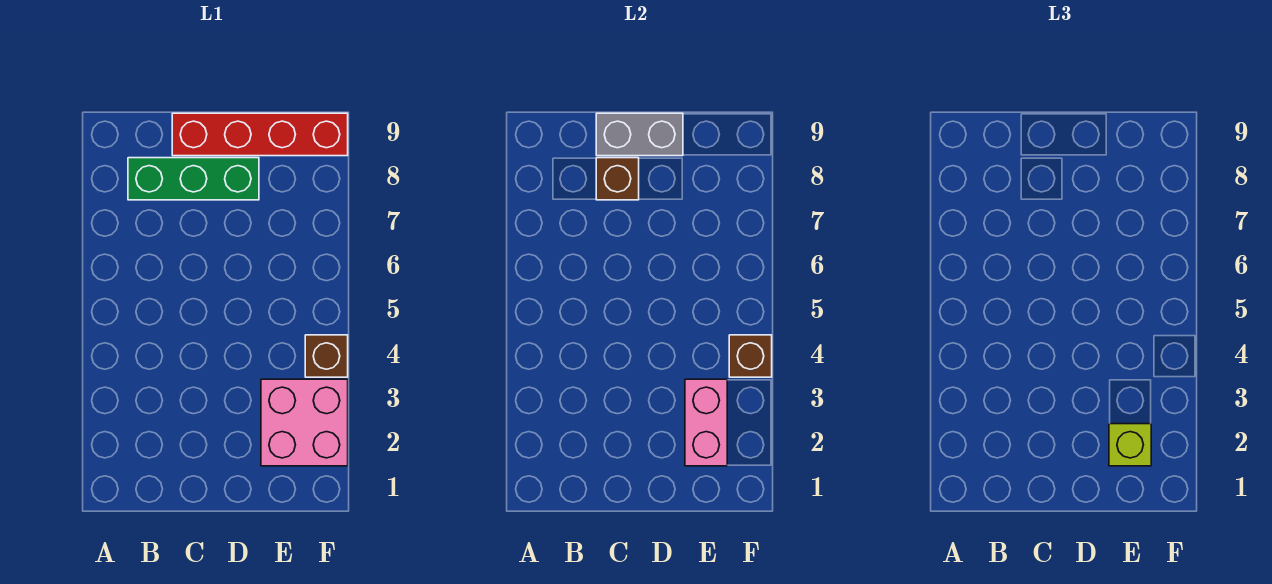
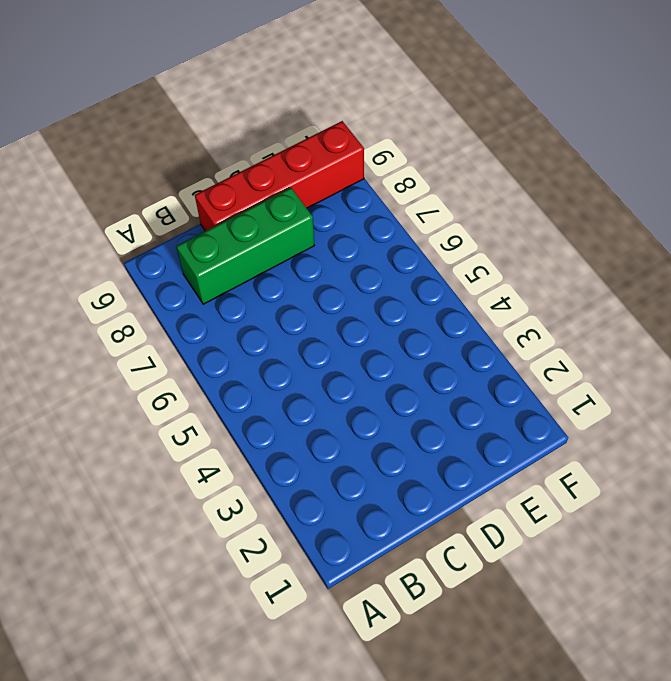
none -> pink 2x2 brick [261,379,348,466]
none -> brown 1x1 brick [305,335,348,377]

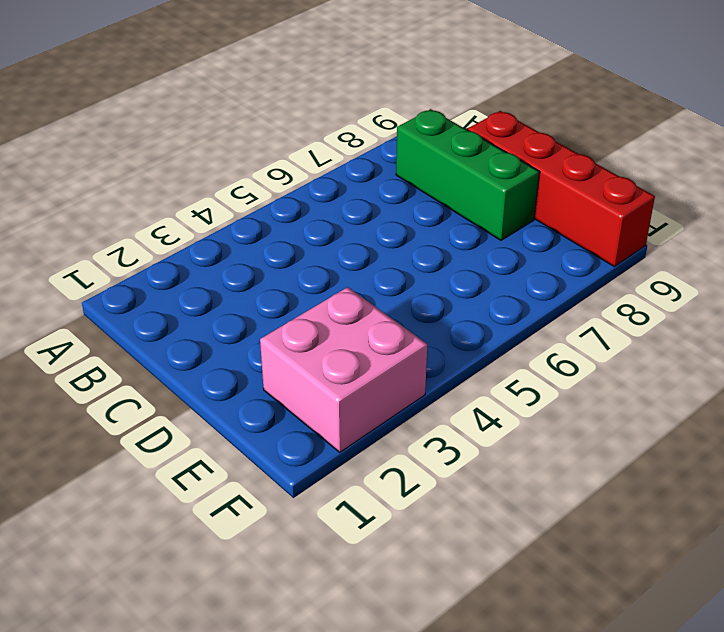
none -> brown 1x1 brick [305,335,348,377]
none -> brown 1x1 brick [596,158,639,200]

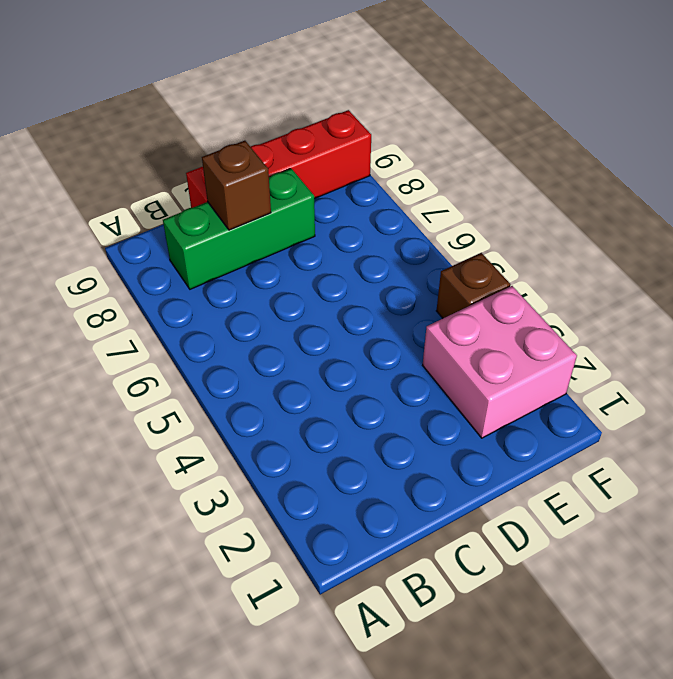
none -> grey 1x2 brick [596,113,683,156]
none -> pink 1x2 brick [685,379,727,466]

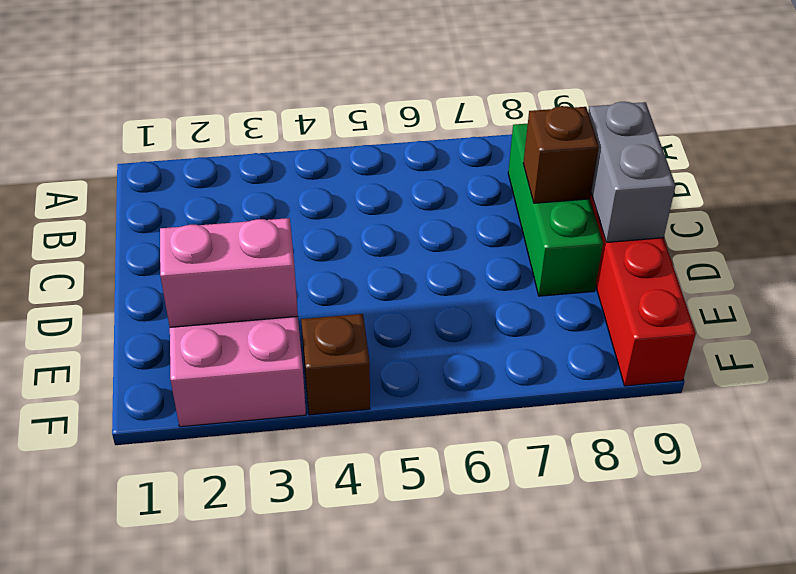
none -> brown 1x1 brick [729,335,772,377]
none -> lime 1x1 brick [1109,424,1151,466]

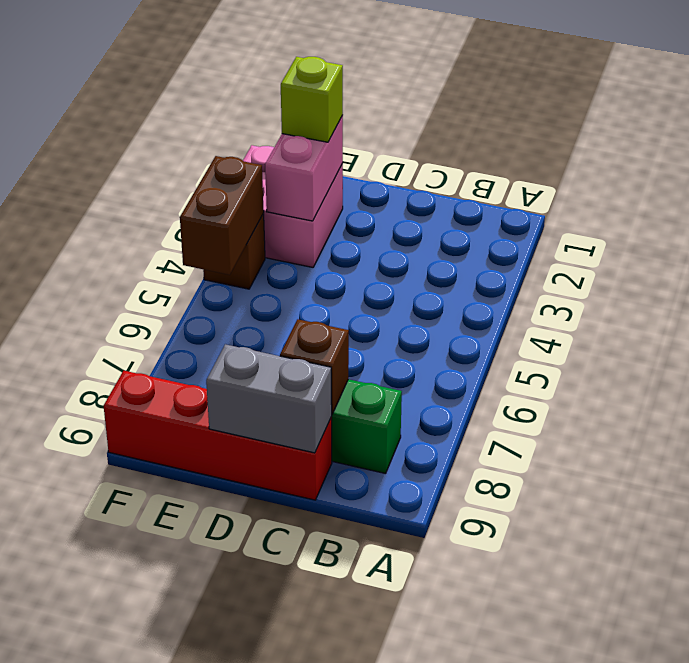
brown 1x2 brick [180,156,264,275] -> brown 1x1 brick [729,335,772,377]

